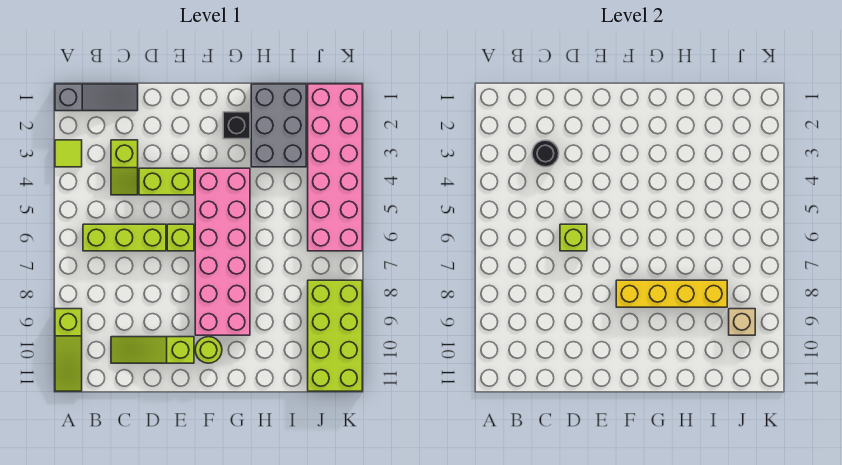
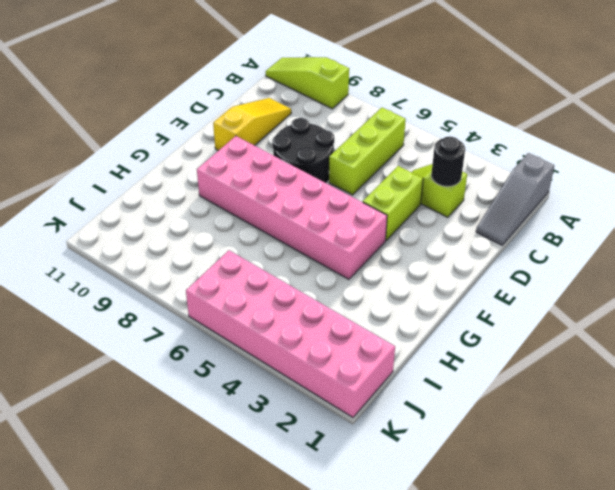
yellow 1x3 slope [213,98,291,151] -> lime 1x3 slope [111,337,194,363]
black 2x2 round brick [272,118,334,183] -> none
none -> lime 1x1 tile [55,140,82,167]
none -> lime 1x1 brick [167,224,194,251]
none -> lime 1x1 round brick [195,337,222,363]

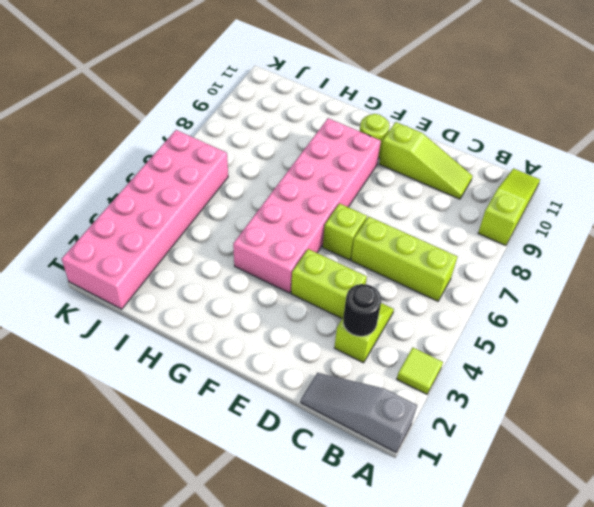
none -> black 1x1 brick [223,112,250,139]
none -> grey 2x3 brick [251,84,306,167]
none -> lime 2x4 brick [308,280,362,391]

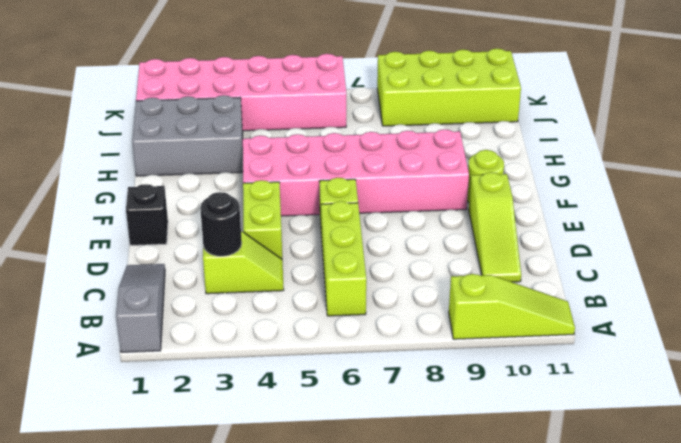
black 1x1 brick [126,184,168,245] -> black 1x1 brick moved to [223,112,250,139]
none -> lime 1x1 tile [55,140,82,167]
none -> lime 1x1 brick [560,224,587,251]
none -> yellow 1x4 brick [616,280,727,307]

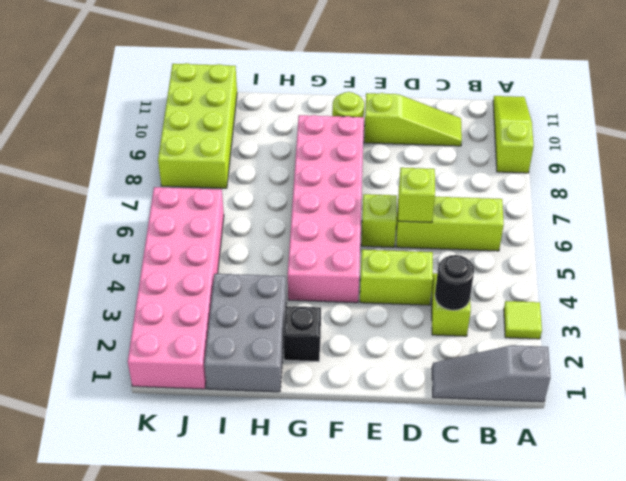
none -> yellow 1x4 brick [616,280,727,307]
none -> tan 1x1 brick [729,309,755,335]

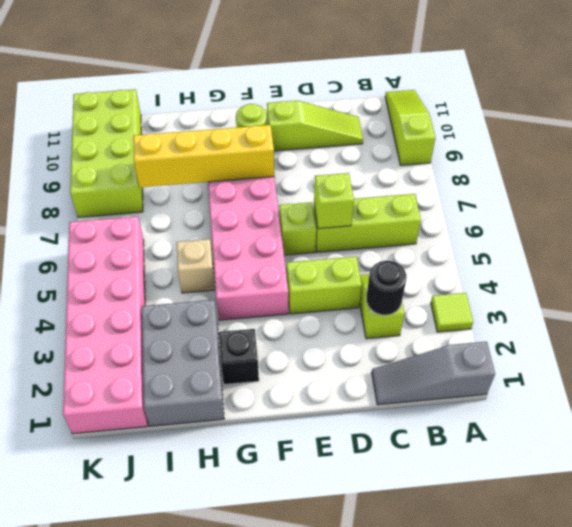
tan 1x1 brick [176,239,215,293] -> tan 1x1 brick moved to [729,309,755,335]

